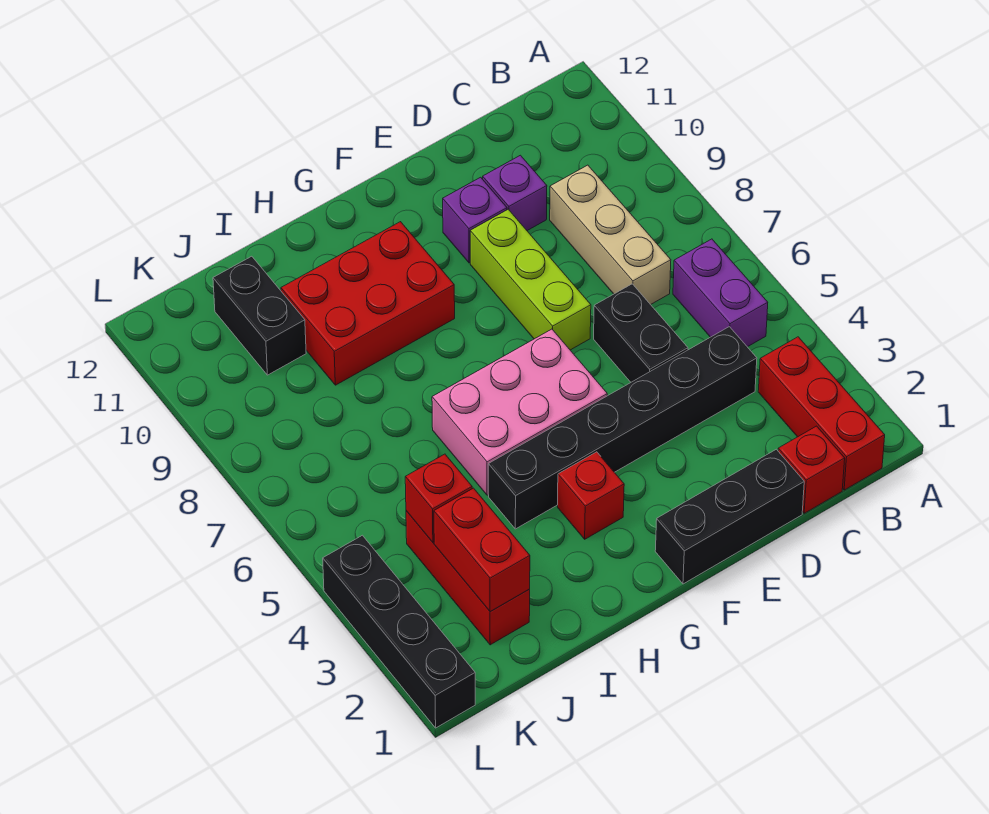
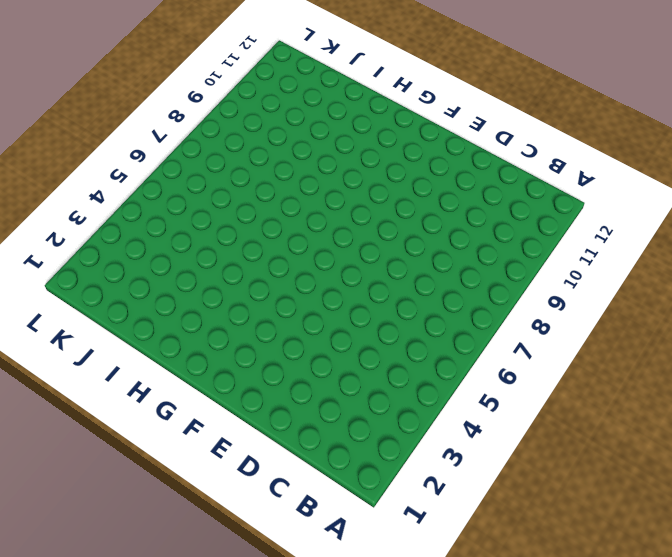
none -> red 1x3 brick [758,337,885,490]
none -> purple 1x2 brick [673,239,768,347]
none -> red 1x1 brick [778,426,845,513]

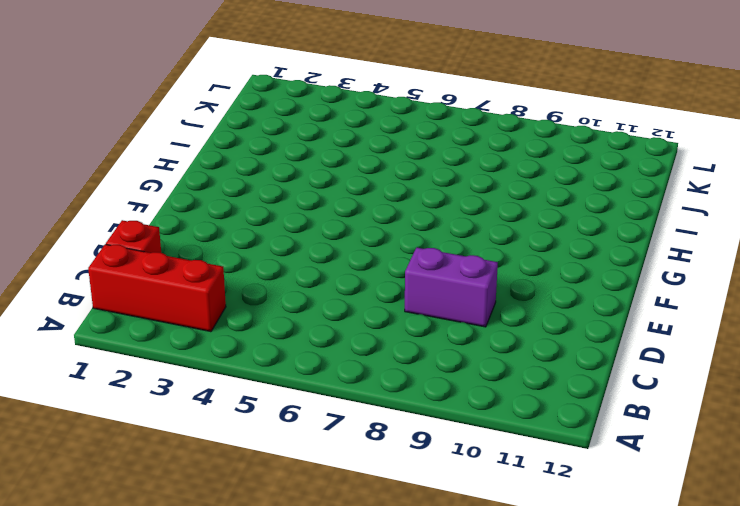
purple 1x2 brick [405,247,498,327] -> purple 1x2 brick moved to [673,239,768,347]
none -> black 1x6 brick [488,327,757,529]
none -> tan 1x3 brick [550,165,671,305]
none -> black 1x3 brick [655,449,804,584]

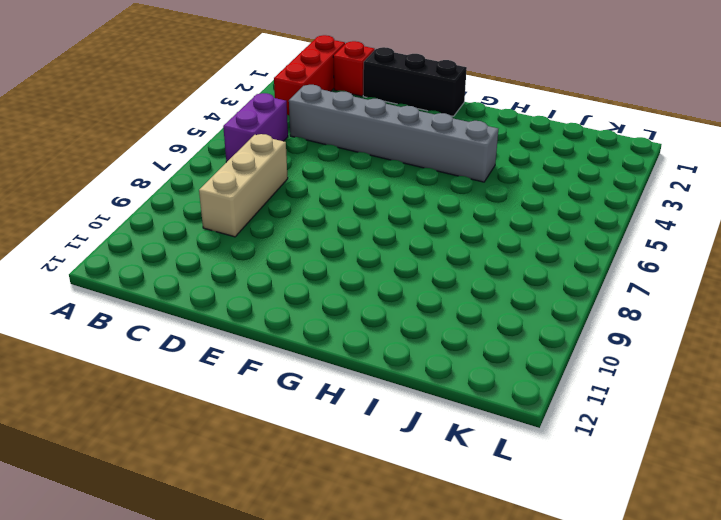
grey 1x6 brick [289,85,498,182] -> black 1x6 brick [488,327,757,529]
none -> black 1x2 brick [594,284,688,382]
none -> purple 1x1 brick [483,155,547,231]
none -> lime 1x3 brick [470,209,591,350]

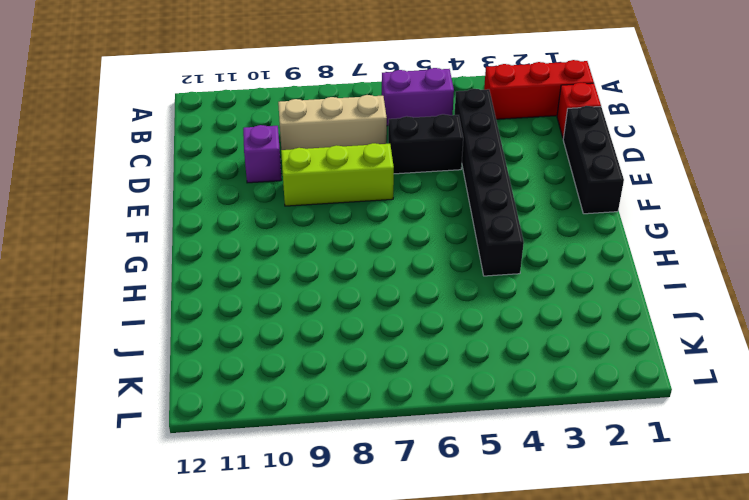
none -> purple 1x1 brick [443,177,507,263]
none -> pink 2x3 brick [432,329,607,495]
none -> red 1x1 brick [558,452,624,539]

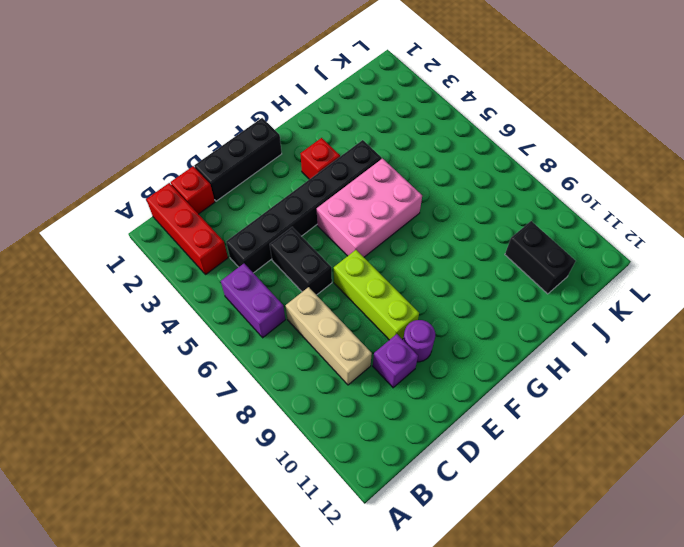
purple 1x1 round brick [403,320,435,362] -> purple 1x1 brick [443,177,507,263]
none -> red 2x3 brick [281,222,455,385]
none -> red 1x3 brick [406,511,530,645]
none -> black 1x4 brick [323,535,475,728]

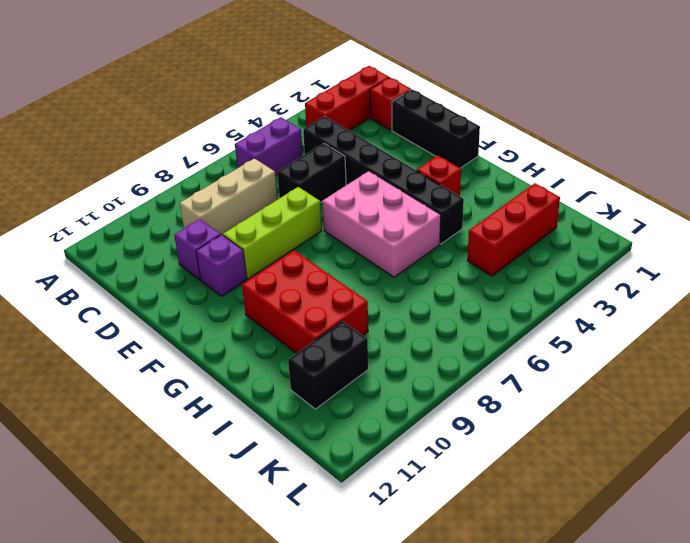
none -> black 1x4 brick [323,535,475,728]
none -> red 1x2 brick [434,488,530,612]
none -> red 1x1 brick [405,454,472,542]

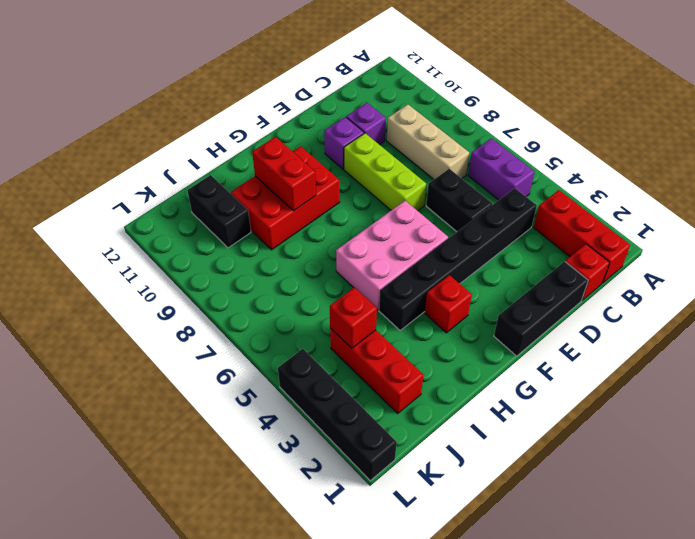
red 1x2 brick [252,137,316,211] -> red 1x2 brick moved to [434,488,530,612]

